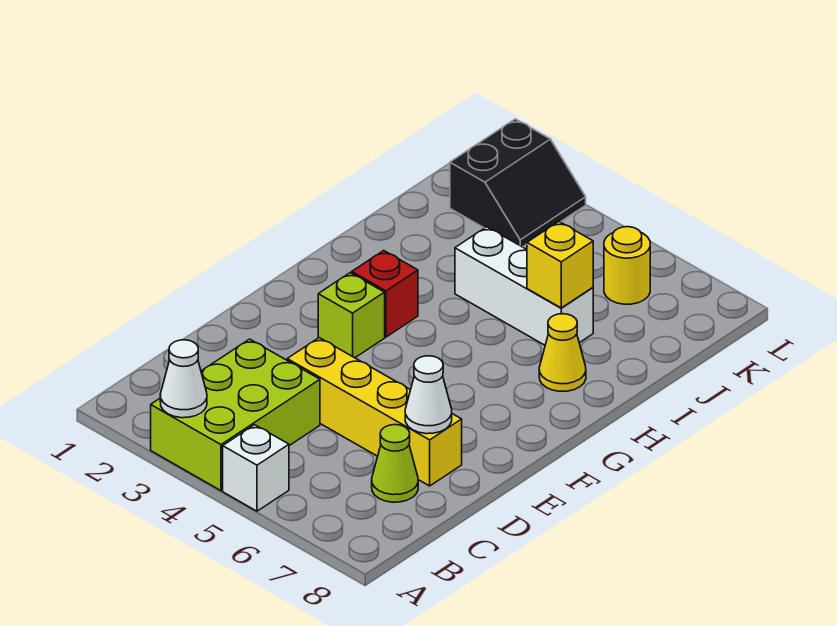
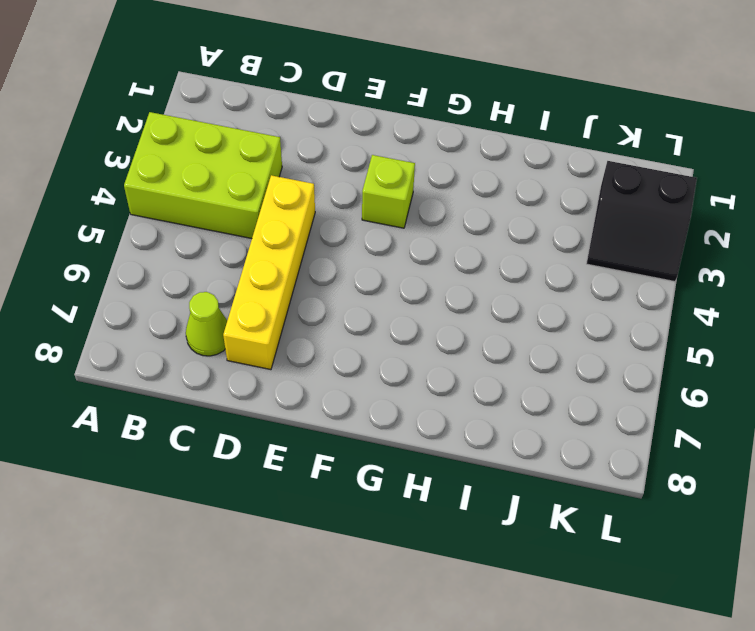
none -> white 1x1 brick [223,425,289,511]
none -> red 1x1 brick [352,251,418,337]
none -> yellow 1x1 cone [539,314,586,391]

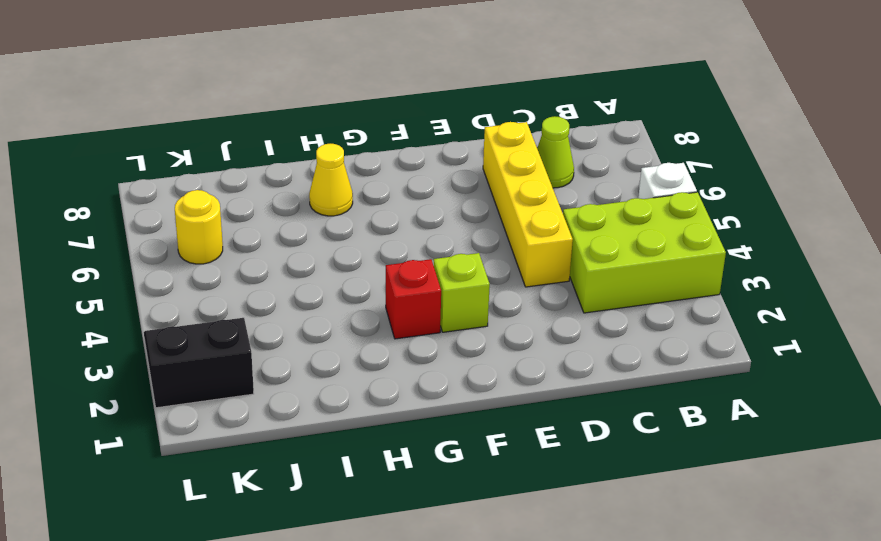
none -> white 1x3 brick [455,227,593,345]
none -> white 1x1 cone [160,340,207,418]
none -> white 1x1 cone [405,356,452,434]

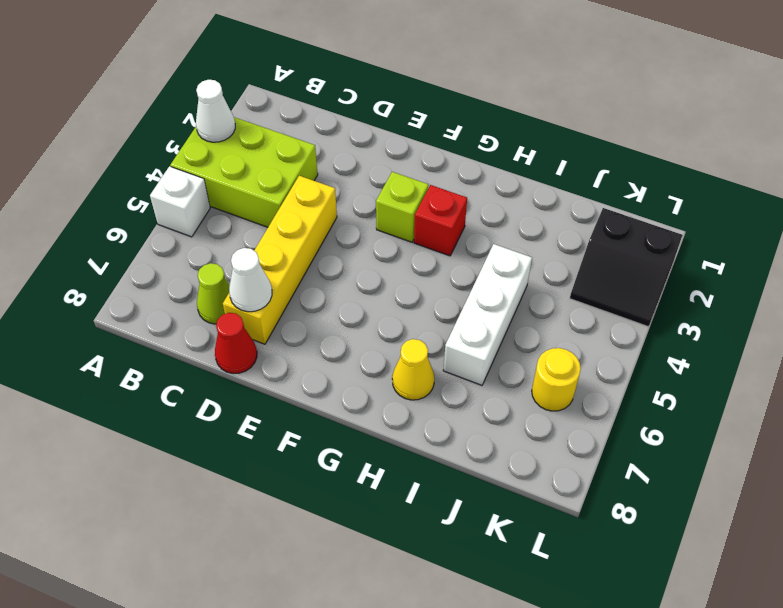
red 1x1 cone [215,313,257,374] -> none
none -> yellow 1x1 brick [527,222,593,308]

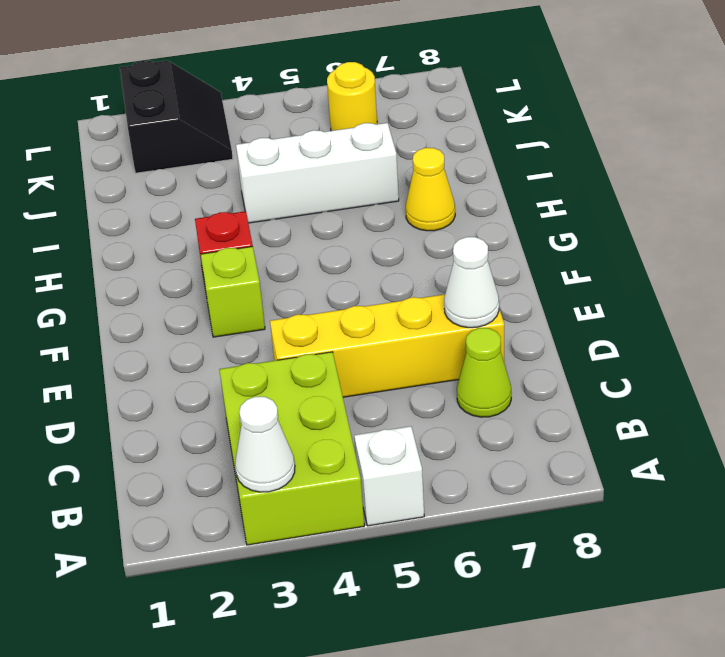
none -> yellow 1x1 brick [527,222,593,308]

